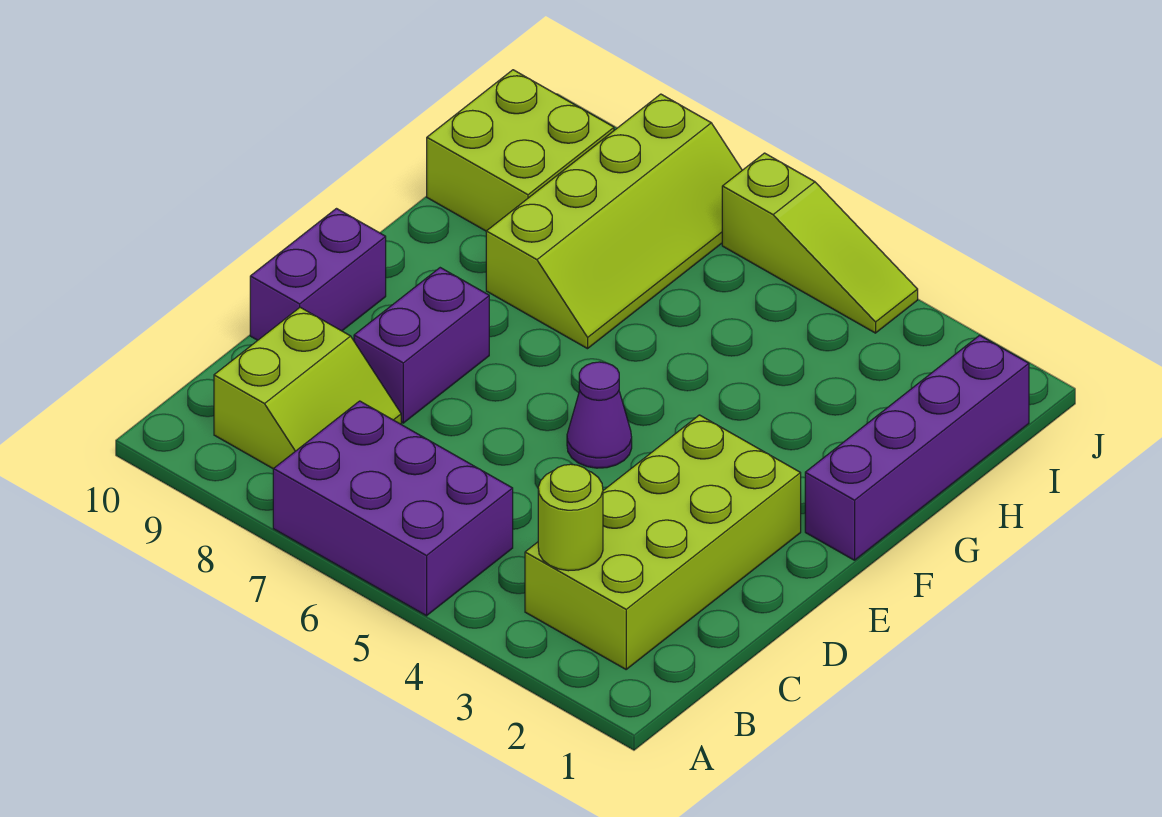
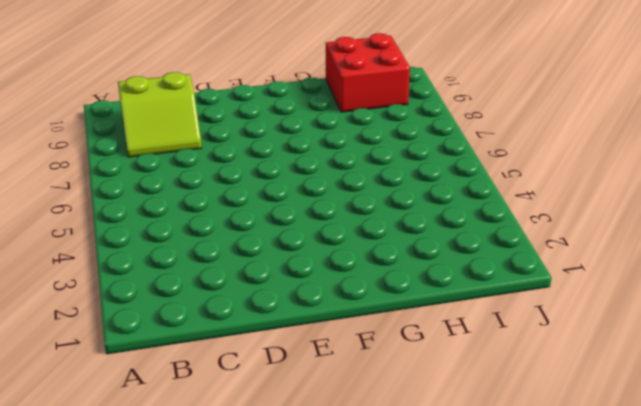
red 2x2 brick [326,33,410,112] -> lime 2x2 brick [427,70,614,231]
none -> purple 2x3 brick [273,401,513,616]
none -> lime 2x4 brick [525,415,801,669]

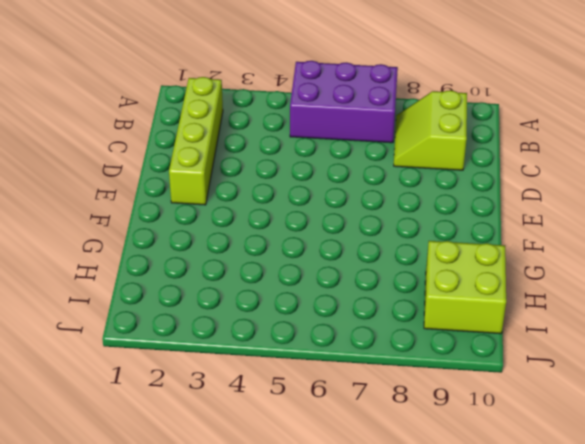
lime 1x4 brick [169,77,223,205] -> lime 2x4 brick [525,415,801,669]
none -> purple 1x2 brick [354,268,489,423]
none -> purple 1x2 brick [250,209,386,340]

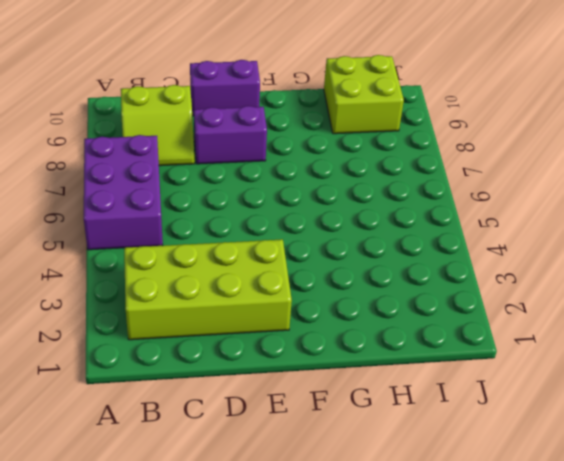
none -> purple 1x1 cone [567,362,632,468]
none -> purple 1x4 brick [805,335,1029,560]

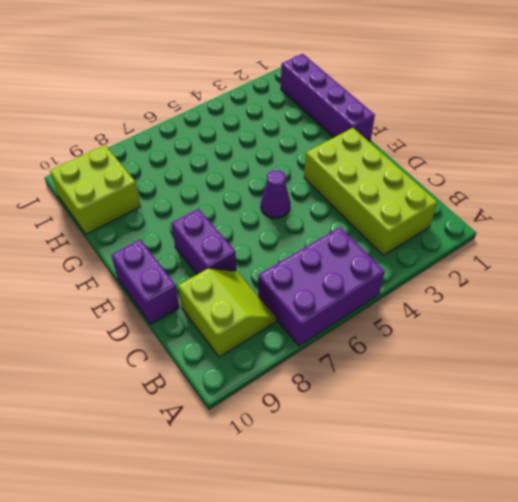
none -> lime 2x4 slope [486,94,742,349]
none -> lime 1x3 slope [722,153,918,333]

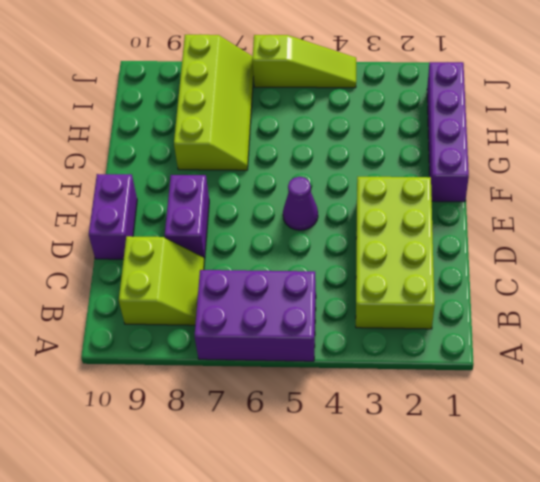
none -> lime 2x2 brick [427,70,614,231]
none -> lime 1x1 round brick [538,464,603,571]

